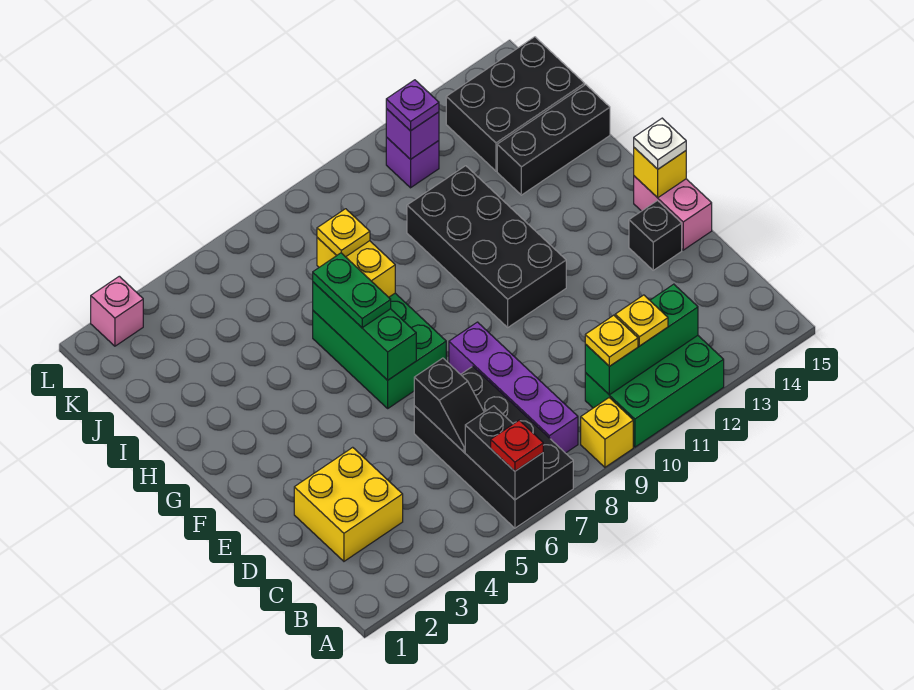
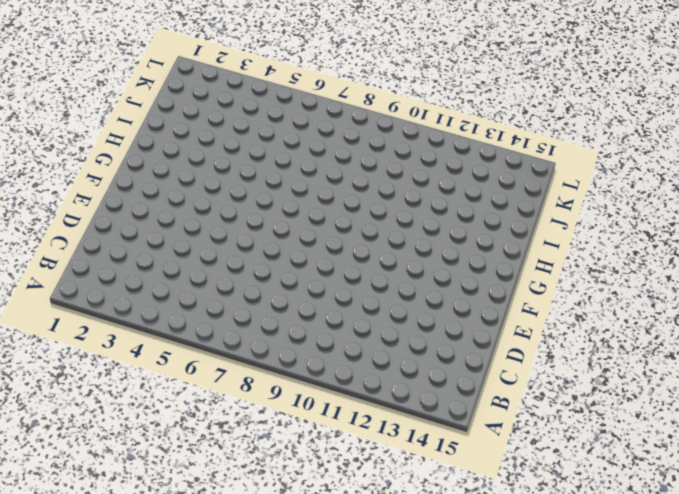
none -> black 2x4 brick [414,366,573,528]
none -> yellow 1x1 brick [581,398,633,467]
none -> green 2x3 brick [585,336,724,447]

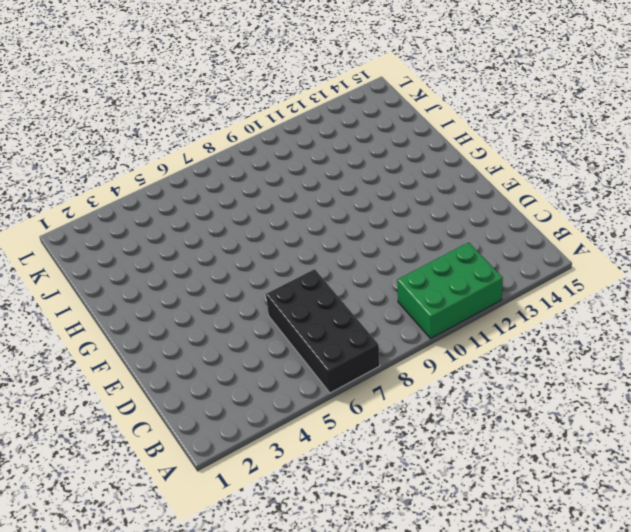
none -> yellow 1x1 brick [581,398,633,467]
none -> purple 1x4 brick [449,322,578,453]
none -> yellow 2x2 brick [294,447,403,561]

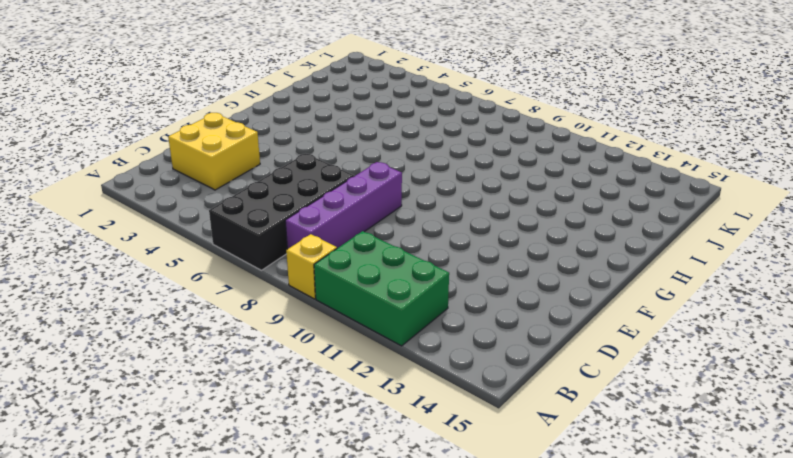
none -> black 1x1 brick [629,201,682,270]
none -> pink 1x2 brick [634,176,712,250]
none -> green 2x3 brick [313,293,446,408]

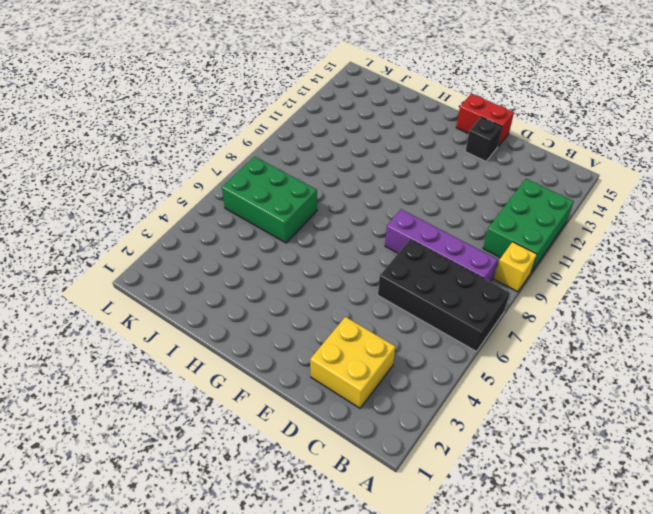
red 1x2 brick [456,94,514,146] -> pink 1x2 brick [634,176,712,250]
green 2x3 brick [222,157,317,243] -> green 2x3 brick moved to [313,293,446,408]
none -> black 2x4 brick [407,166,566,327]
none -> black 1x3 brick [497,85,610,195]
none -> black 2x3 brick [446,37,585,171]

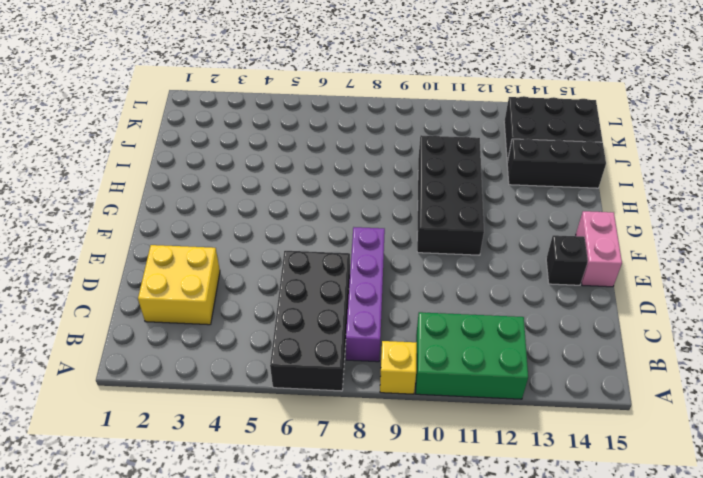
none -> green 2x3 brick [313,293,446,408]
none -> purple 1x1 brick [386,137,439,188]
none -> pink 1x1 brick [91,276,143,346]

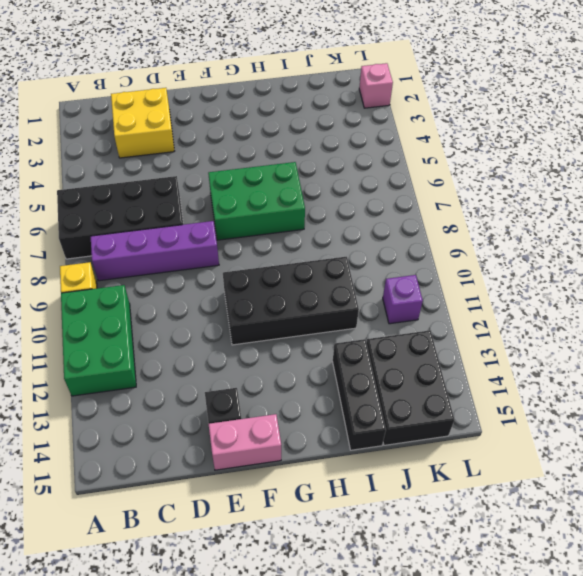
none -> black 1x2 brick [465,406,543,500]
none -> green 1x3 brick [585,284,698,395]
none -> black 1x2 slope [414,358,484,452]

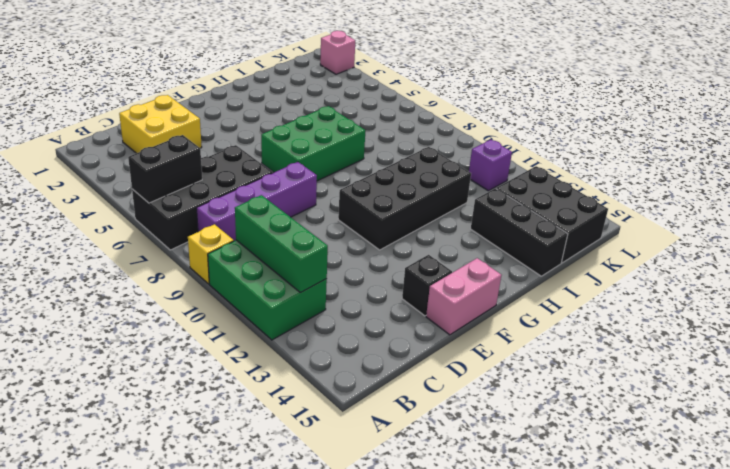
none -> black 1x2 slope [414,358,484,452]
none -> green 1x3 brick [313,282,416,380]
none -> yellow 1x1 brick [634,148,686,198]

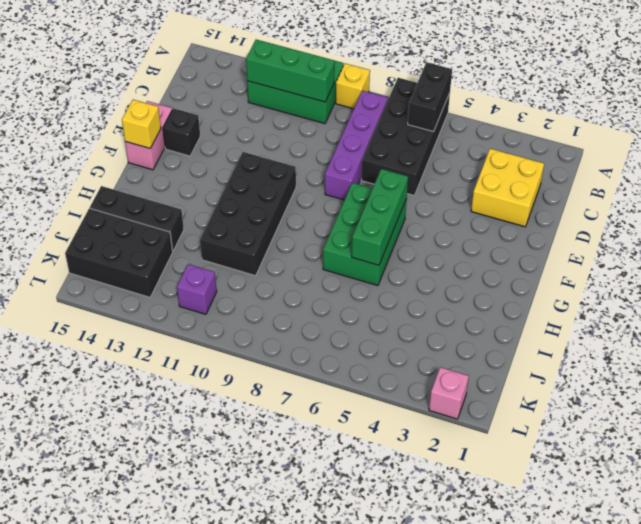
none -> black 1x2 slope [414,358,484,452]
none -> yellow 1x2 brick [317,238,395,297]
none -> purple 1x1 brick [386,109,439,159]

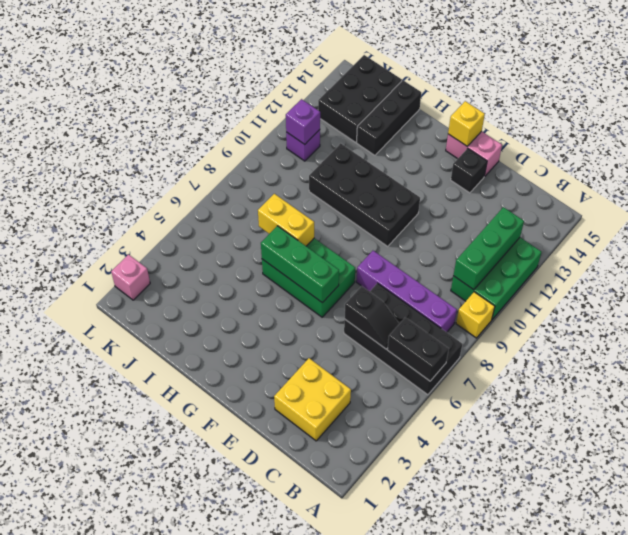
none -> red 1x1 plate [491,420,543,471]
none -> yellow 1x1 plate [585,315,638,366]
none -> yellow 1x1 plate [615,295,668,346]

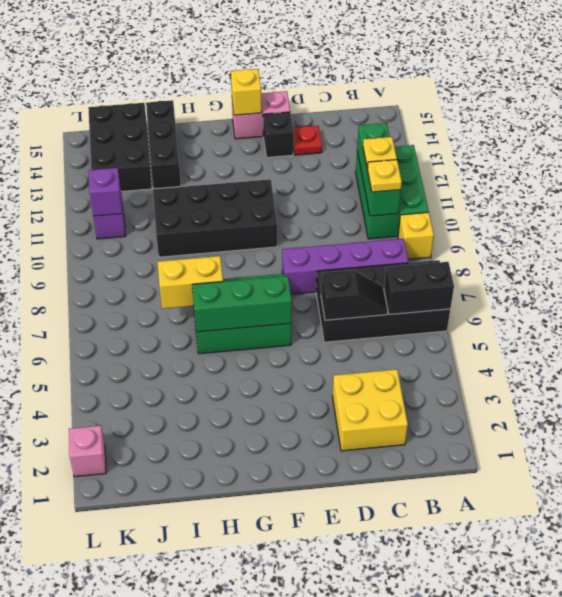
red 1x1 plate [293,126,322,155] -> red 1x1 plate moved to [491,420,543,471]
none -> white 1x1 plate [634,118,686,169]
none -> green 1x2 plate [313,253,391,328]
none -> yellow 1x1 plate [317,209,370,257]

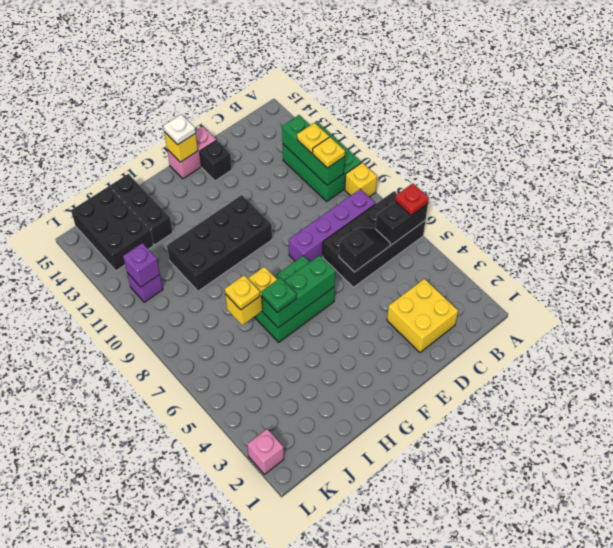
green 1x1 plate [261,278,296,313] -> green 1x2 plate [313,253,391,328]
none -> purple 1x1 plate [386,80,439,131]

